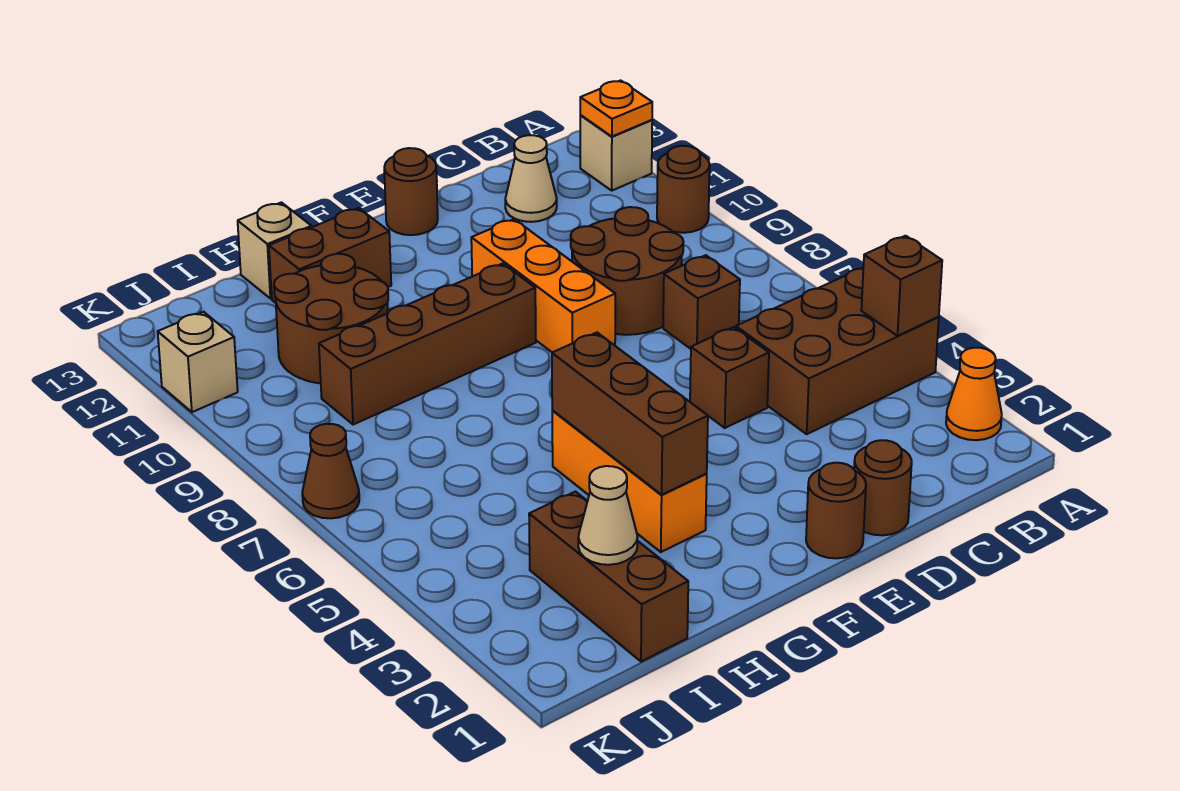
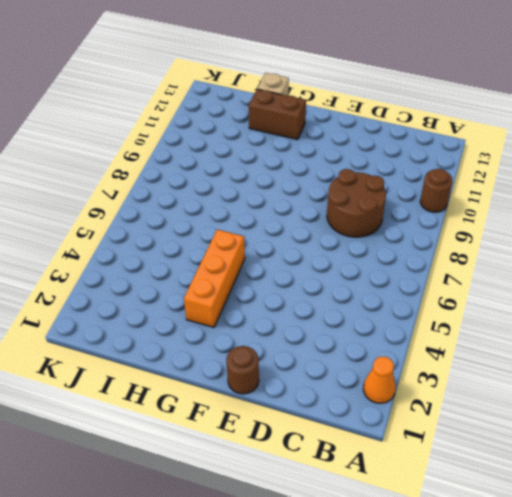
none -> brown 2x3 brick [736,268,939,434]
none -> tan 1x1 brick [580,116,652,190]
none -> brown 1x1 brick [663,255,740,349]

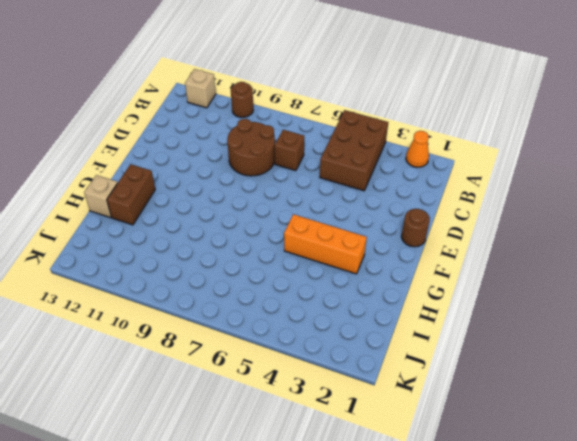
none -> tan 1x1 cone [505,135,557,222]
none -> brown 1x1 round brick [854,440,912,535]
none -> brown 1x1 brick [690,327,769,428]

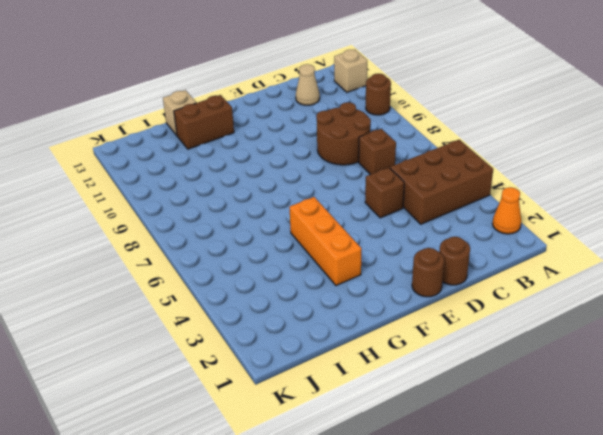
none -> orange 1x3 brick [471,219,615,352]
none -> brown 1x1 round brick [384,148,438,235]
none -> brown 1x4 brick [319,263,536,425]

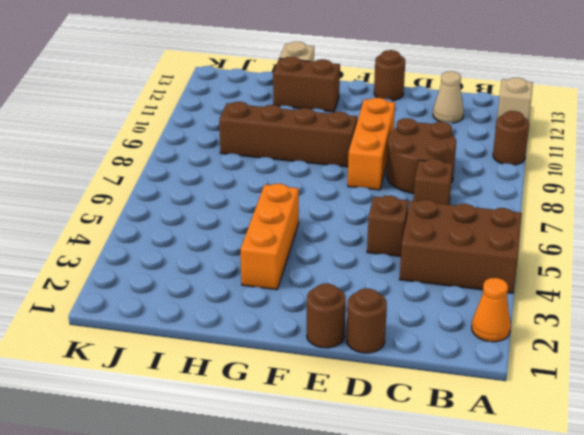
none -> brown 2x2 round brick [274,254,388,383]
none -> brown 1x3 brick [529,492,688,662]
none -> brown 1x1 cone [302,424,359,518]

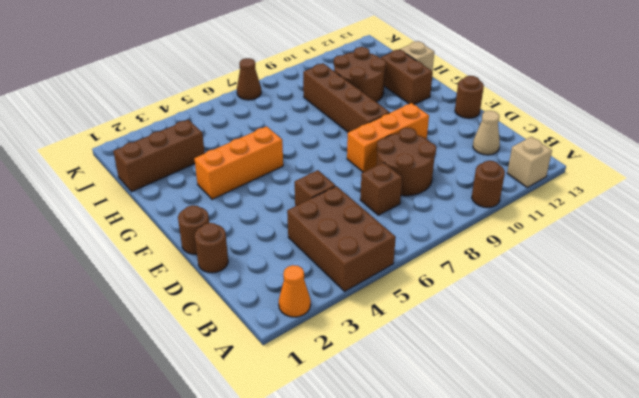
none -> tan 1x1 brick [158,312,238,412]
none -> brown 1x1 brick [861,236,942,336]
none -> orange 1x1 plate [580,80,652,136]

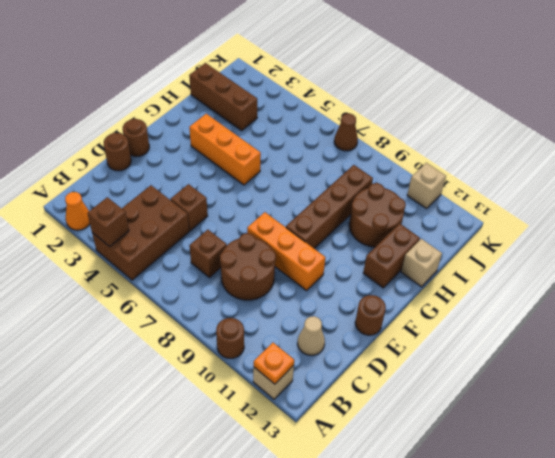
none -> brown 1x3 brick [552,333,708,495]
none -> tan 1x1 cone [578,466,638,565]

